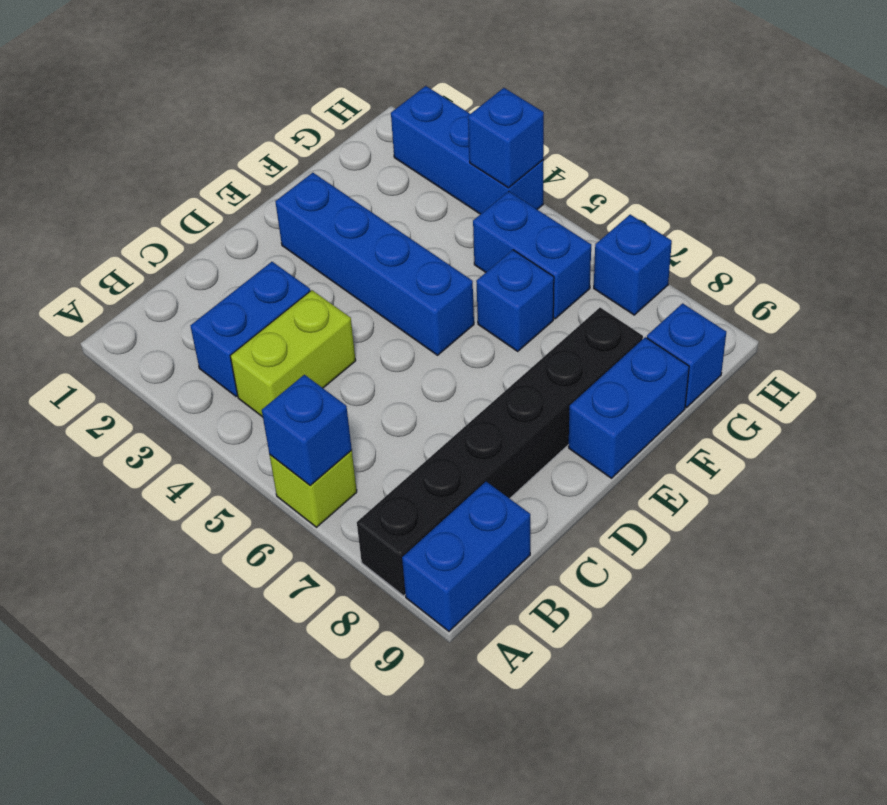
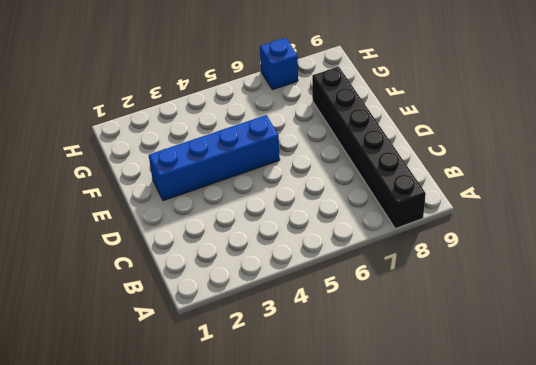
none -> lime 1x1 brick [270,451,357,527]
none -> blue 1x2 brick [402,482,530,631]
none -> blue 1x2 brick [190,262,310,396]

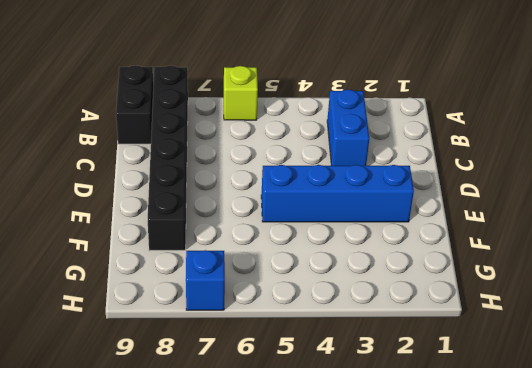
black 1x2 brick [116,65,153,144] -> blue 1x2 brick [402,482,530,631]
none -> lime 1x2 brick [230,290,356,417]
none -> blue 1x2 brick [569,337,689,478]
none -> blue 1x1 brick [476,250,554,351]

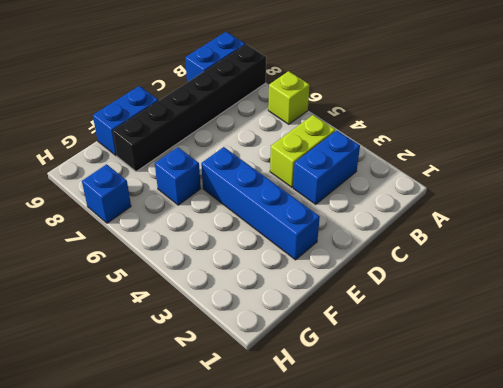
none -> blue 1x2 brick [473,191,591,319]
none -> blue 1x1 brick [647,303,726,407]
none -> blue 1x3 brick [391,86,543,214]

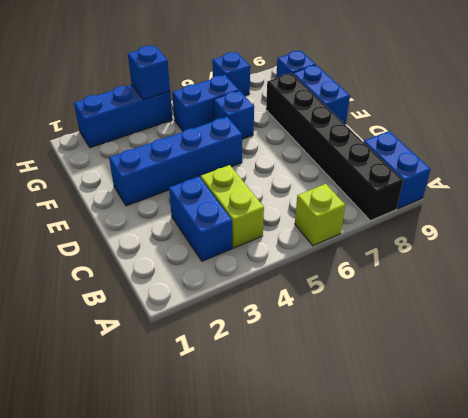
none -> blue 1x1 brick [262,375,352,486]

